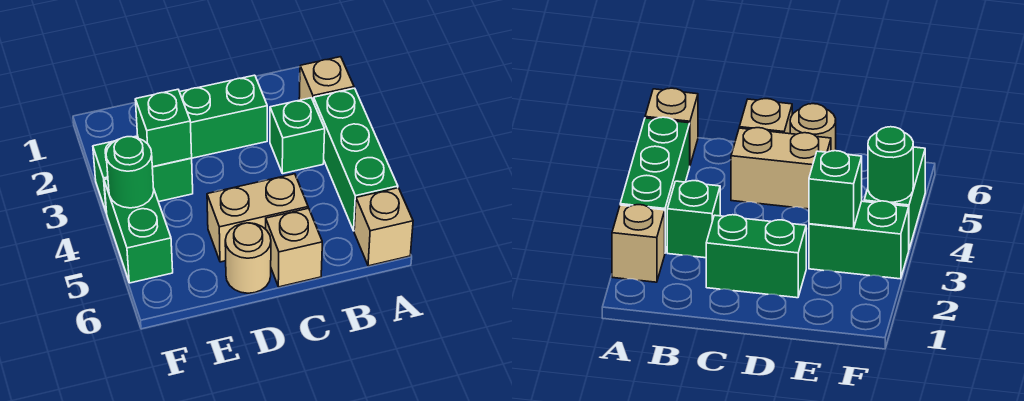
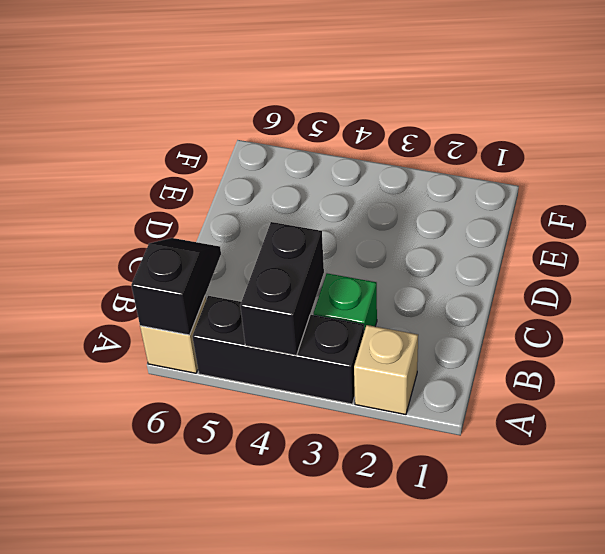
black 1x3 brick [192,296,364,404] -> green 1x3 brick [314,88,398,231]
black 1x2 brick [240,222,324,355] -> none
black 1x2 slope [131,238,221,335] -> none
none -> green 1x2 brick [180,75,267,158]
none -> tan 1x2 brick [207,174,308,262]
none -> tan 1x1 brick [266,208,322,287]

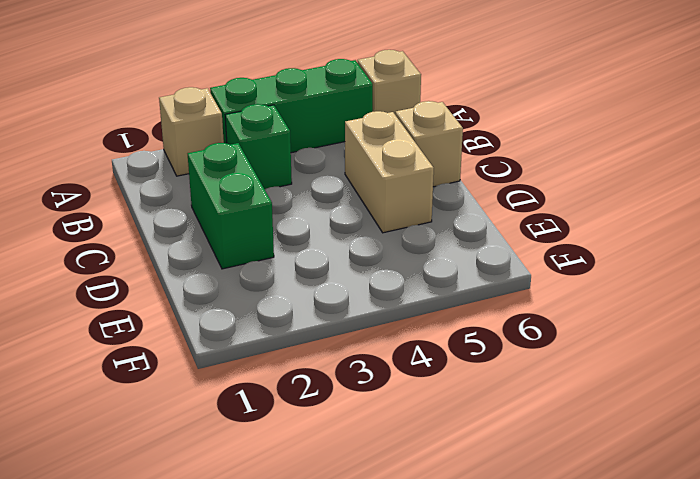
none -> tan 1x1 round brick [225,223,271,293]
none -> green 1x2 brick [93,136,193,213]
none -> green 1x2 brick [104,179,173,283]

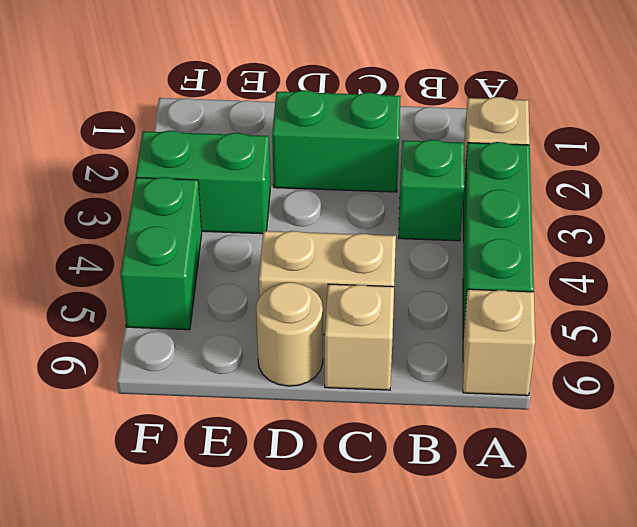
none -> green 1x1 brick [135,89,192,167]
none -> green 1x1 round brick [106,137,154,208]

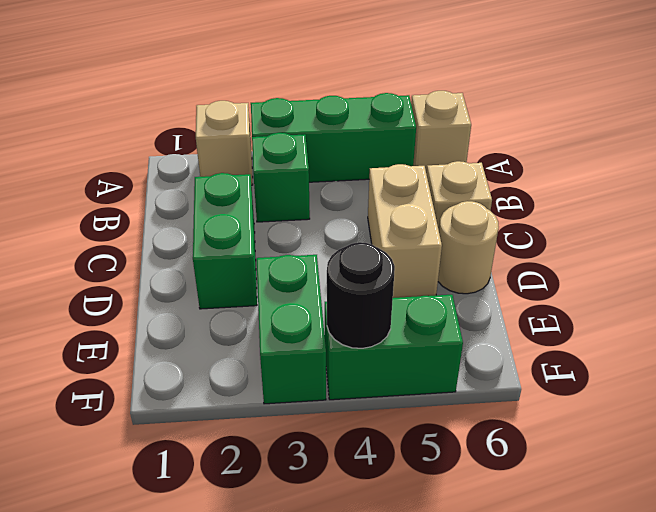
black 1x1 round brick [327,242,395,348] -> green 1x1 round brick [106,137,154,208]
none -> green 1x1 brick [135,89,192,167]

